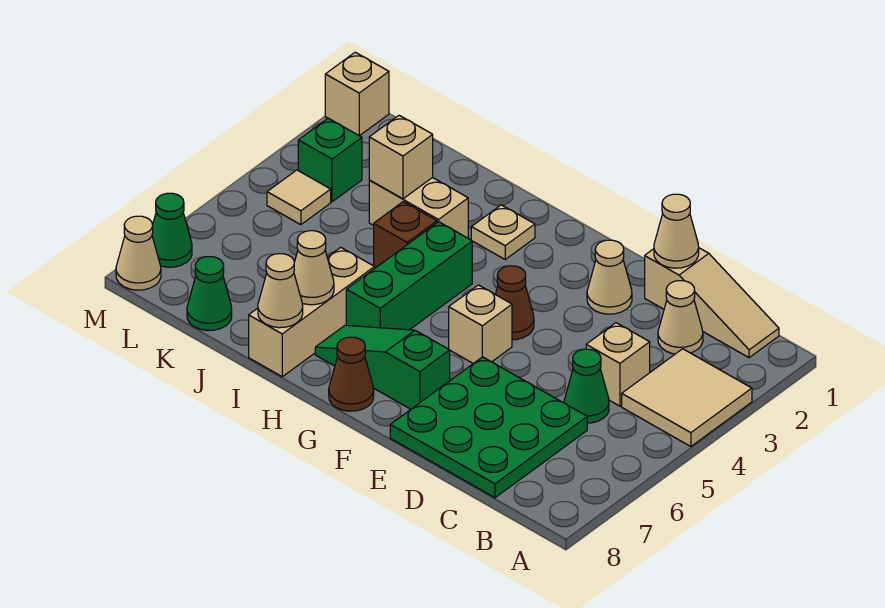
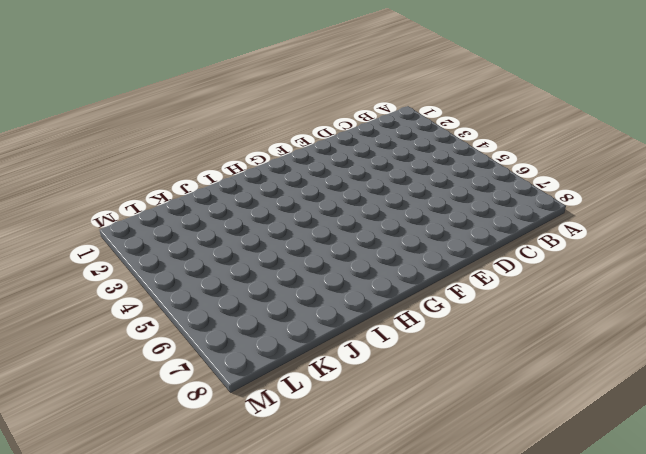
none -> tan 2x2 tile [622,349,752,447]
none -> tan 1x3 slope [645,248,779,358]
none -> tan 1x1 cone [658,281,703,354]

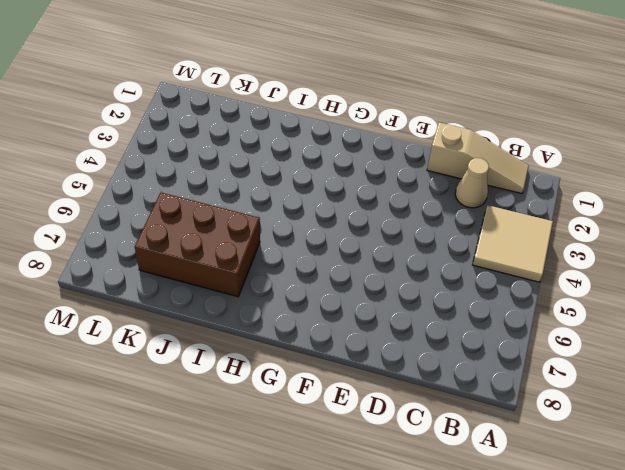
brown 2x3 brick [135,193,260,297] -> tan 1x3 brick [249,247,375,377]
none -> tan 1x1 brick [586,323,650,406]
none -> green 1x1 cone [564,349,609,423]
none -> green 3x3 plate [390,357,587,498]

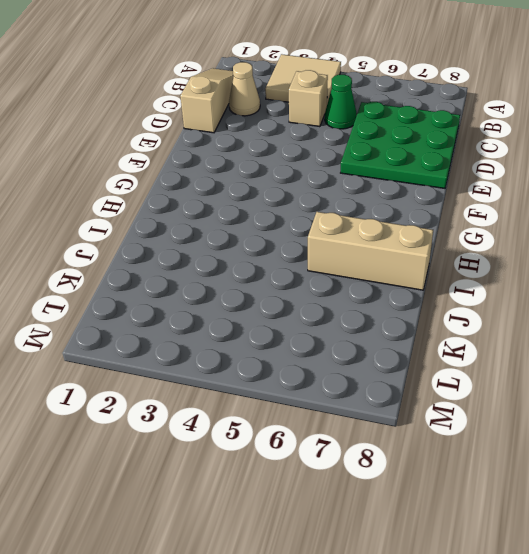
none -> tan 1x1 cone [587,240,632,314]
none -> brown 1x1 cone [495,266,534,340]
none -> tan 1x1 brick [449,285,512,364]

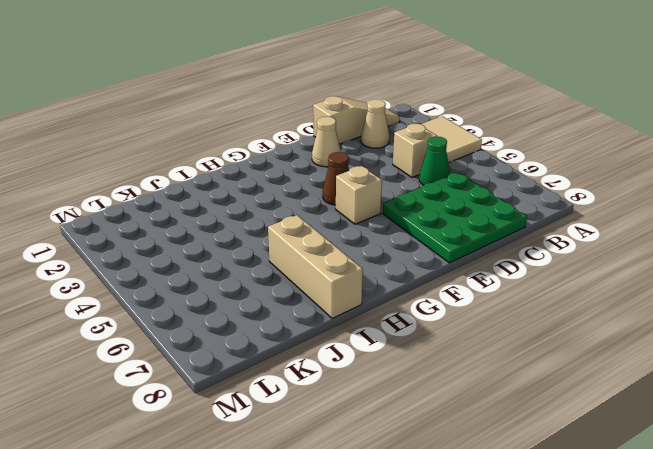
none -> green 1x3 slope [315,325,450,409]
none -> brown 1x1 cone [329,337,374,411]
none -> tan 1x1 plate [471,205,535,259]

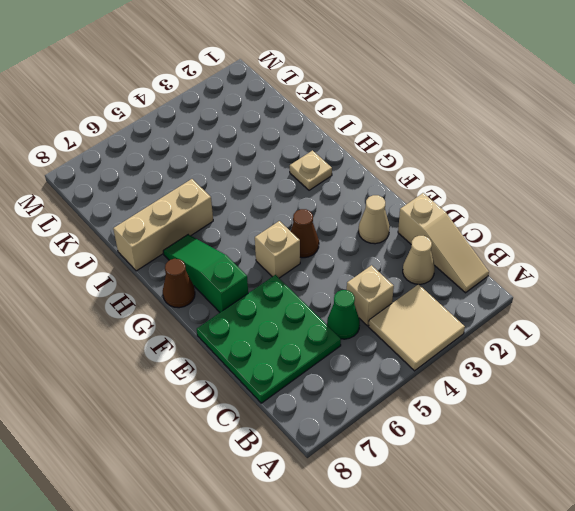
none -> green 1x3 brick [346,222,472,330]
none -> tan 1x2 brick [369,177,468,238]
none -> brown 1x1 brick [374,202,437,267]

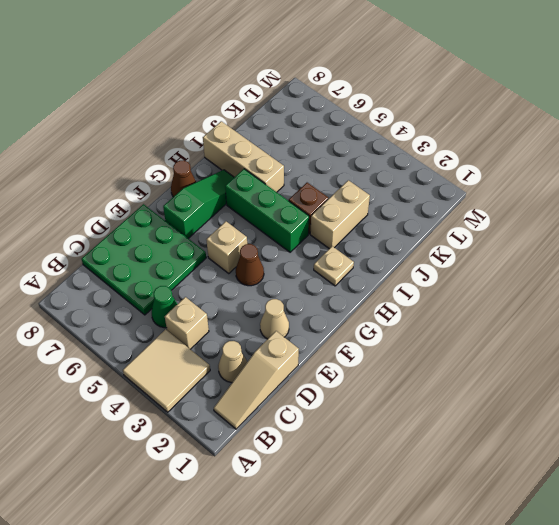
none -> green 1x1 cone [187,257,232,331]
none -> green 1x1 brick [298,118,362,202]
none -> tan 1x1 tile [267,170,331,225]

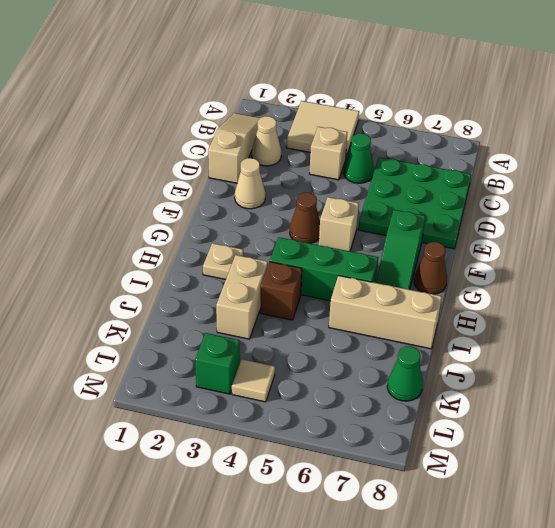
none -> tan 1x1 brick [325,52,389,136]
none -> green 1x1 cone [152,193,192,267]
none -> tan 1x1 cone [116,216,161,290]

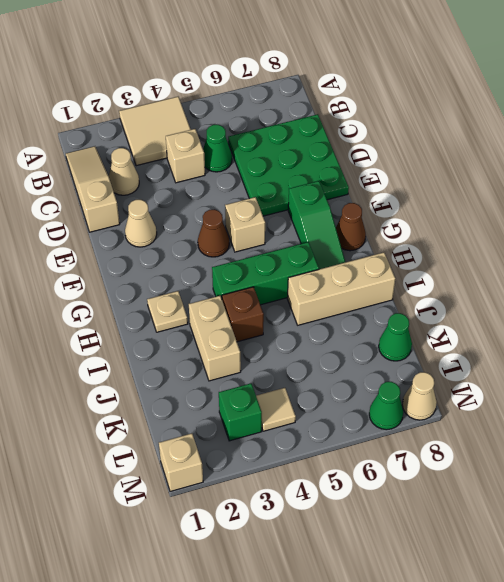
none -> tan 1x1 cone [654,194,699,268]
none -> tan 1x1 cone [294,231,334,305]
none -> tan 1x1 cone [258,254,303,328]

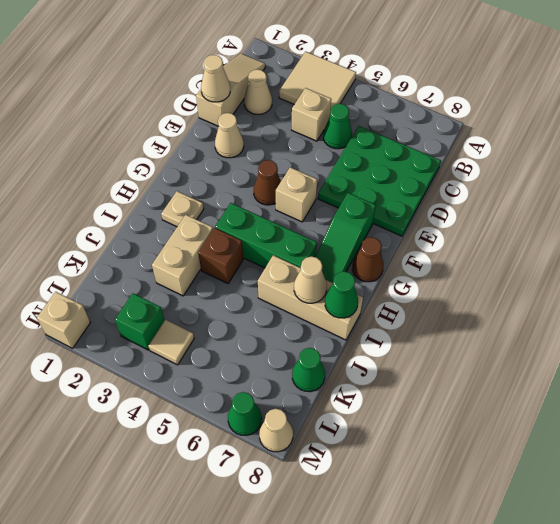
green 1x1 cone [325,271,358,318] -> tan 1x1 cone [258,254,303,328]
none -> tan 1x1 brick [369,115,433,199]

